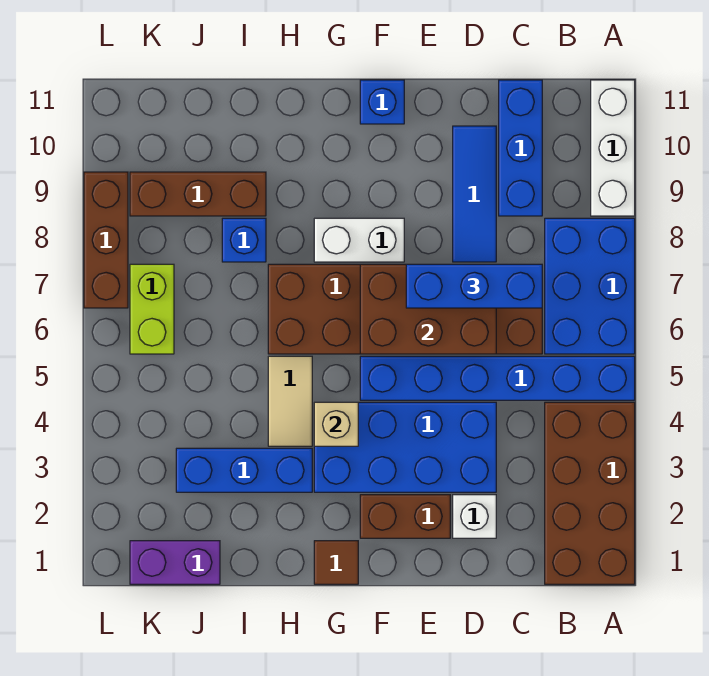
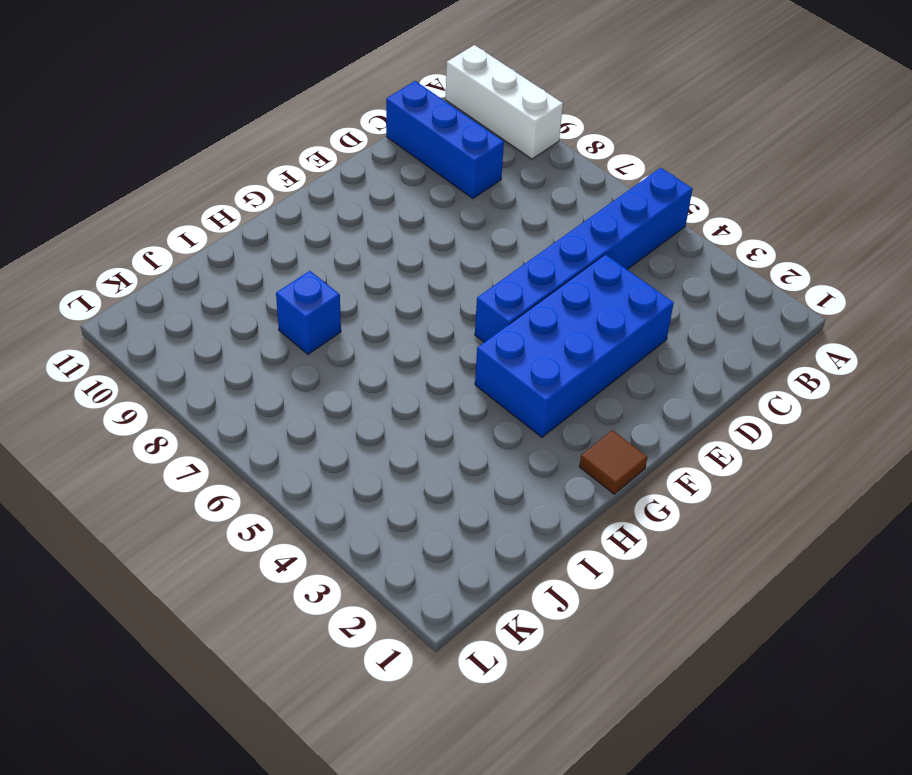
none -> brown 2x4 brick [545,402,635,584]
none -> blue 2x3 brick [545,218,635,354]
none -> brown 2x6 brick [268,264,542,354]

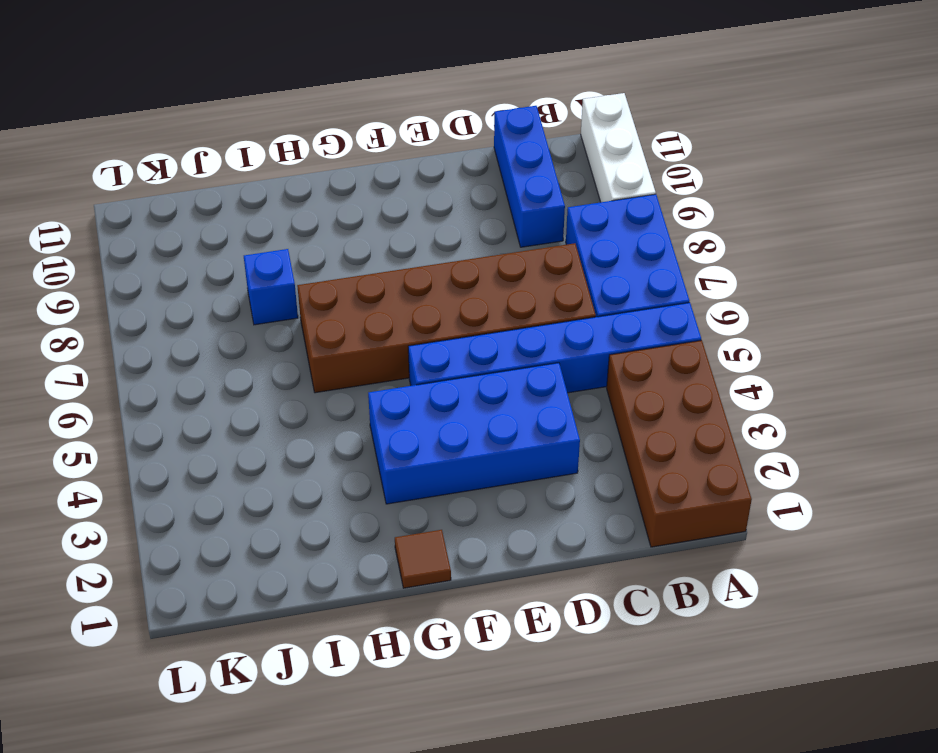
none -> white 1x1 brick [453,495,496,538]
none -> blue 1x3 tile [453,126,496,262]
none -> brown 1x2 brick [360,495,450,538]

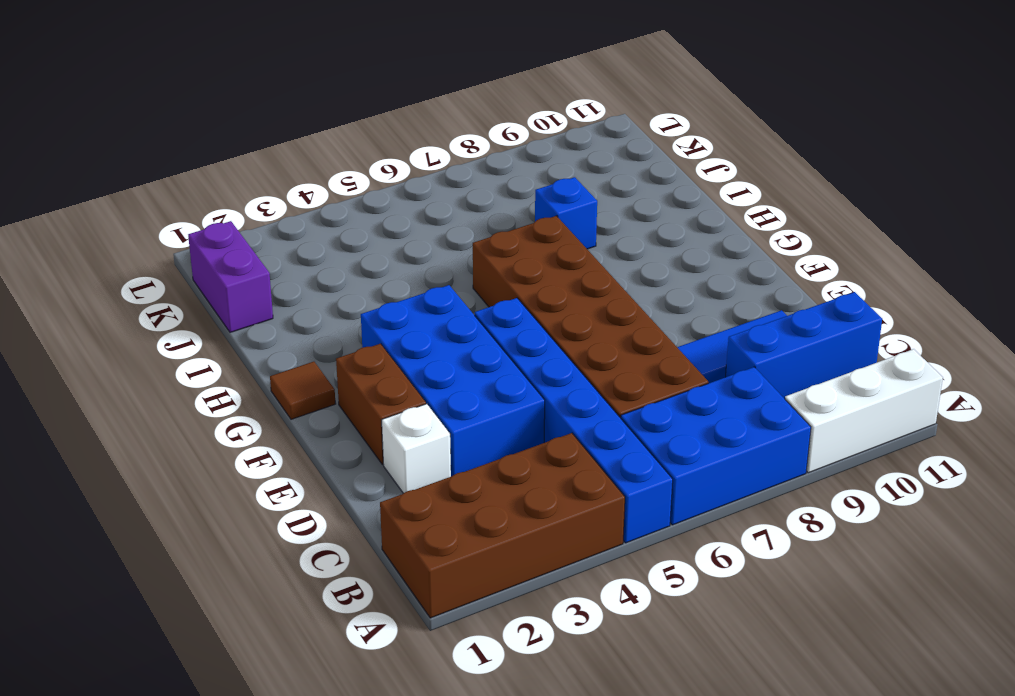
none -> white 1x2 brick [314,218,404,262]
none -> blue 1x1 brick [360,80,404,124]
none -> blue 1x3 brick [176,448,312,492]

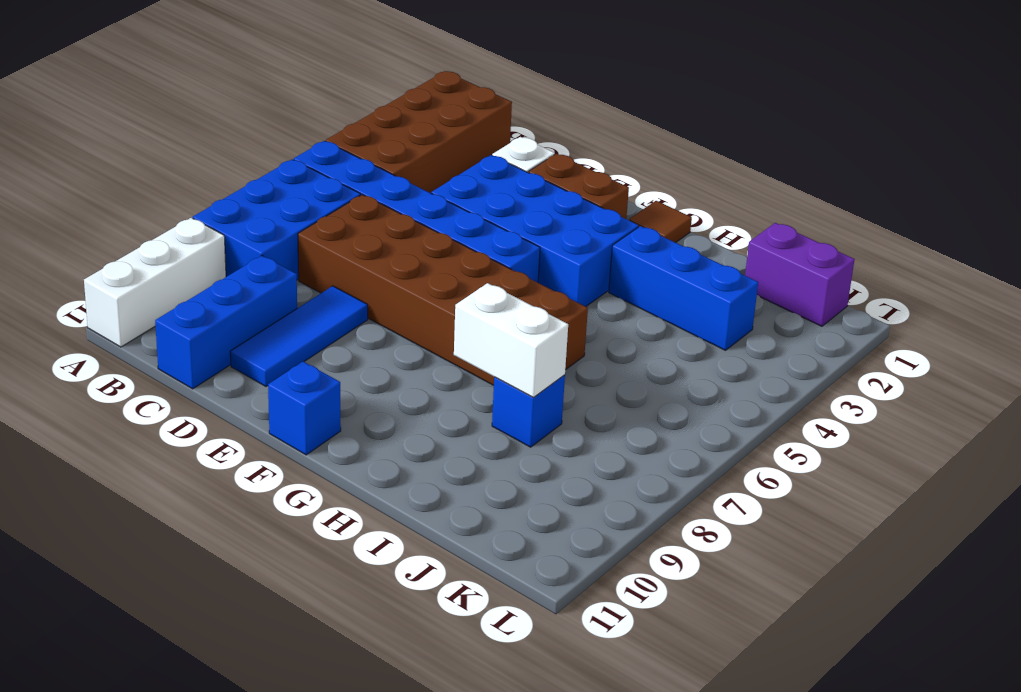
white 1x2 brick [454,283,568,397] -> white 1x2 brick moved to [314,218,404,262]
none -> tan 1x2 tile [268,356,312,446]
none -> brown 1x3 brick [130,172,266,216]
none -> lime 1x2 brick [130,264,174,354]

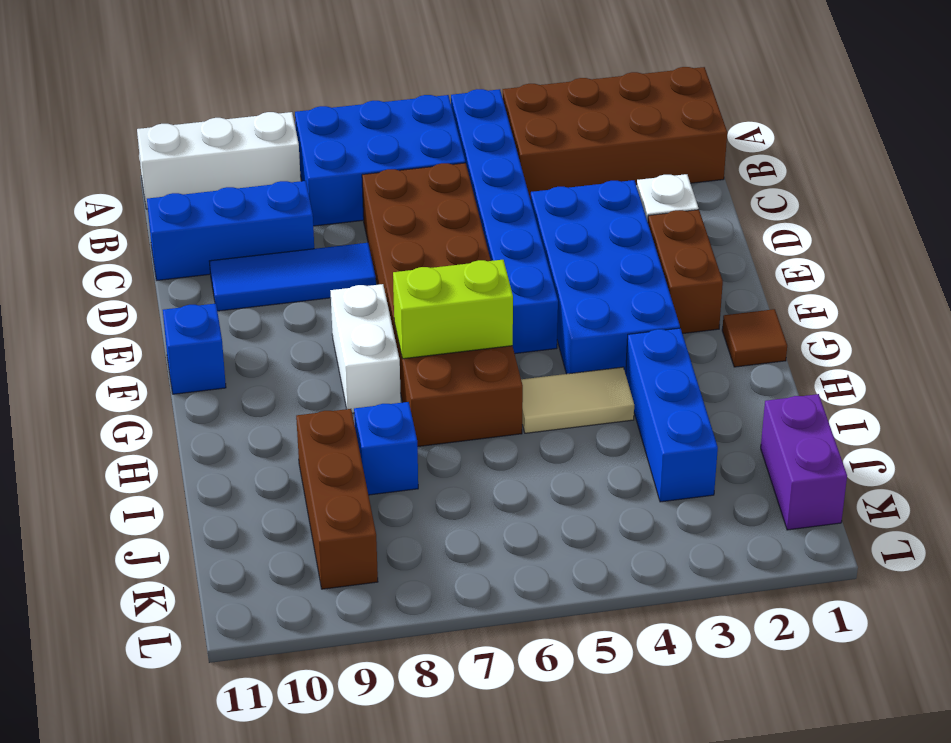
lime 1x2 brick [393,260,513,359] -> lime 1x2 brick moved to [130,264,174,354]
none -> brown 1x3 brick [84,172,128,308]
none -> brown 2x3 brick [360,264,496,354]
none -> tan 1x1 brick [314,402,358,446]

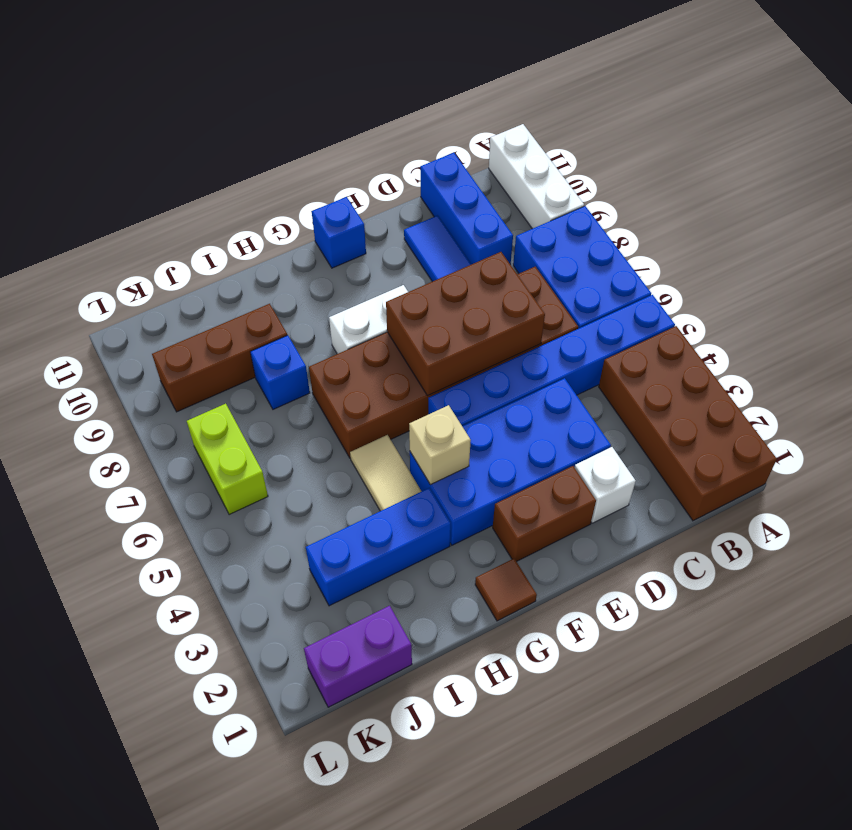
none -> brown 1x3 brick [84,172,128,308]
none -> blue 1x3 brick [406,264,542,308]

